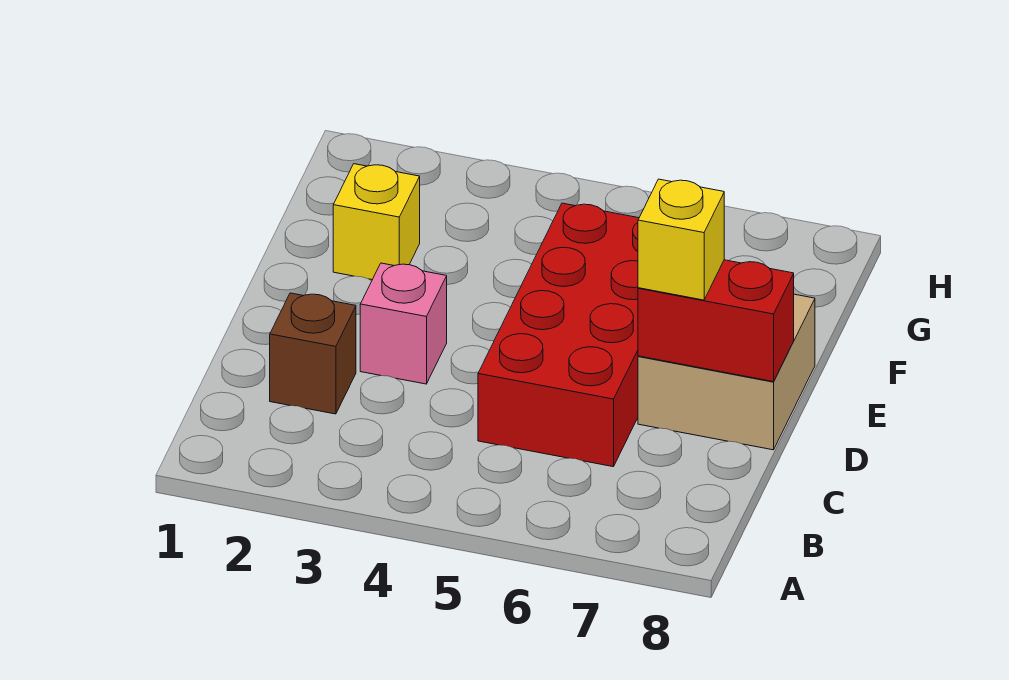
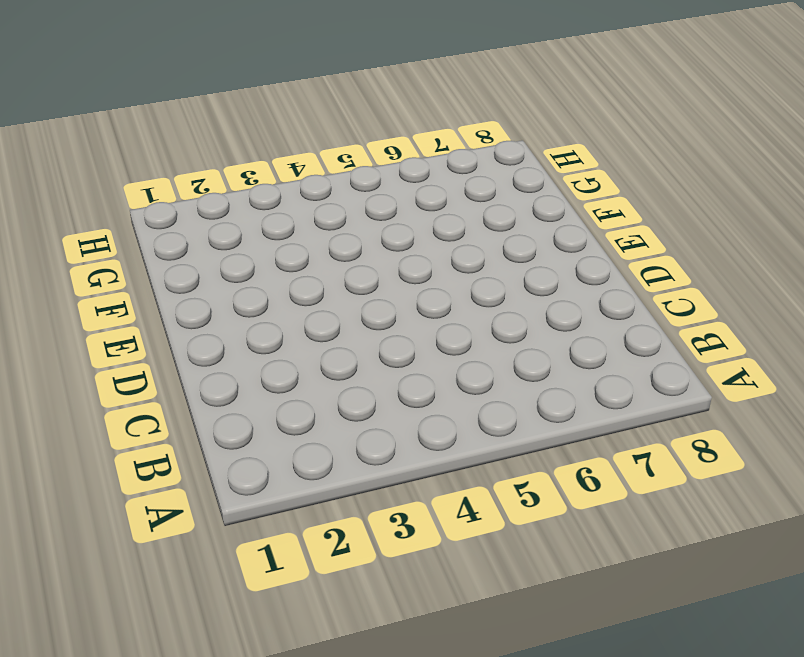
none -> brown 1x1 brick [270,293,356,414]
none -> red 2x4 brick [478,203,639,467]

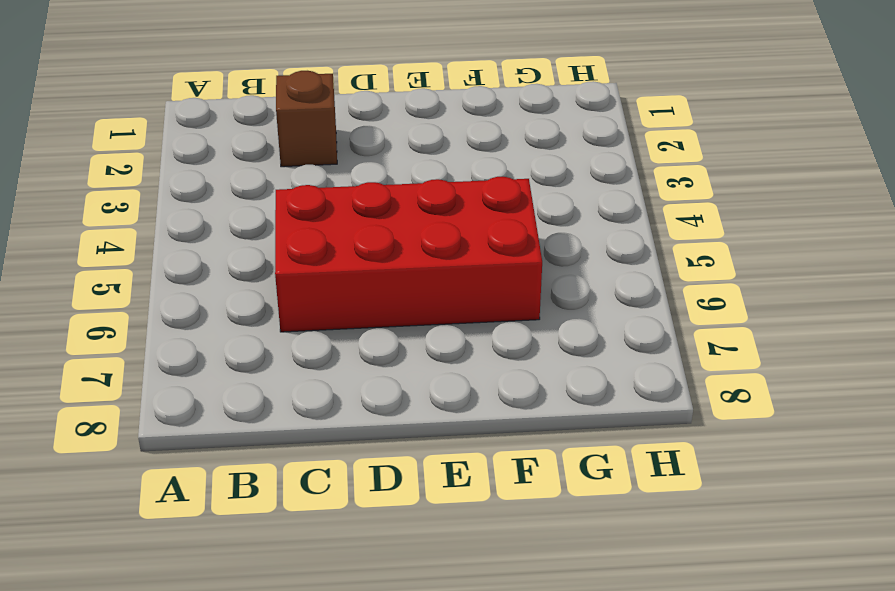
none -> pink 1x1 brick [360,263,447,384]
none -> tan 2x2 brick [638,294,815,450]

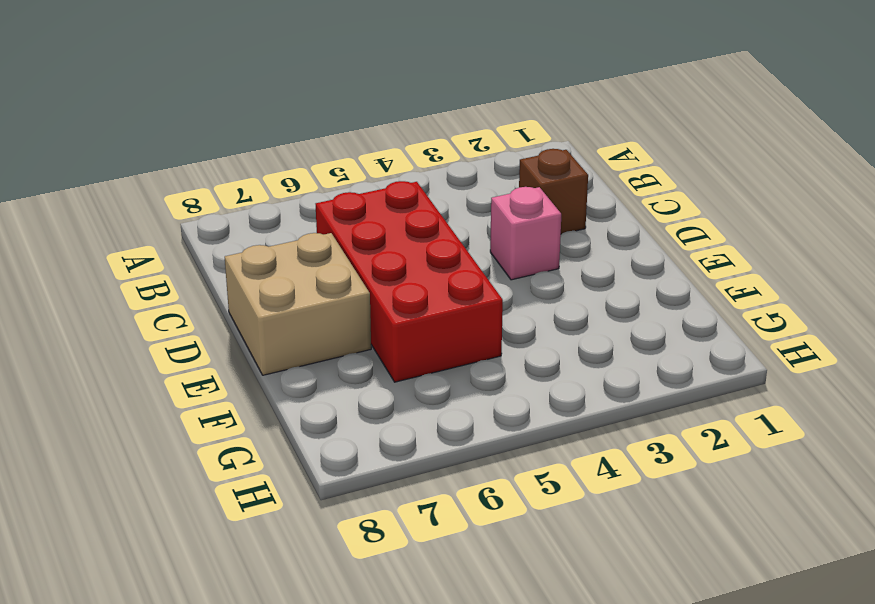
none -> yellow 1x1 brick [333,164,420,280]
none -> red 1x2 brick [638,260,794,382]

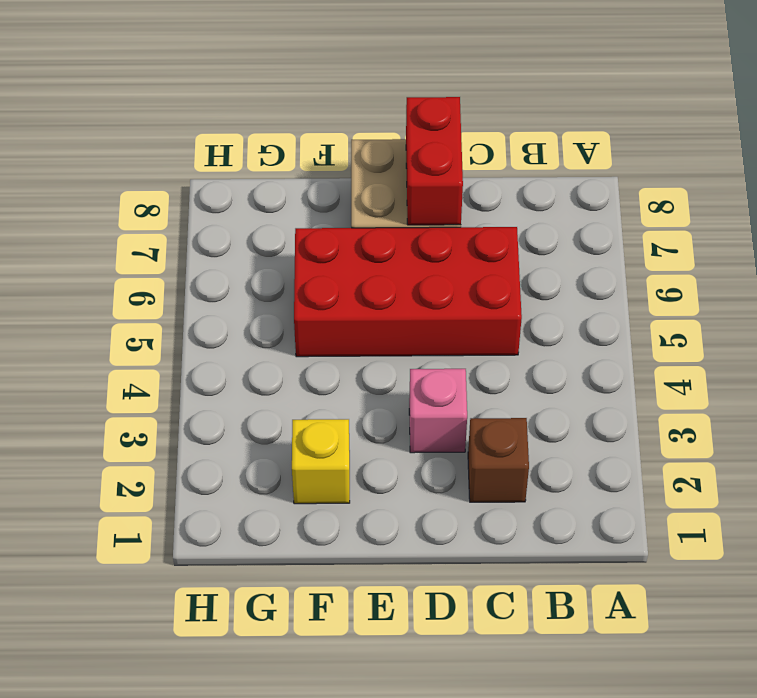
none -> yellow 1x1 brick [638,179,724,300]

